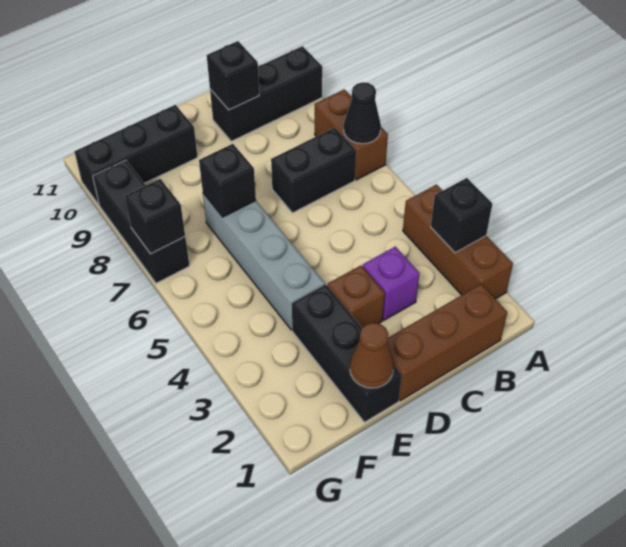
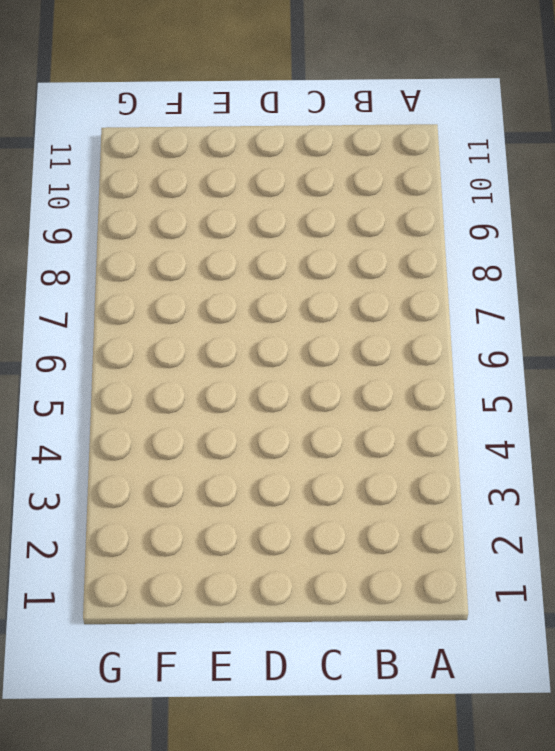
none -> brown 1x3 brick [403,185,513,299]
none -> brown 1x2 brick [315,89,388,180]
none -> black 1x3 brick [210,46,322,141]

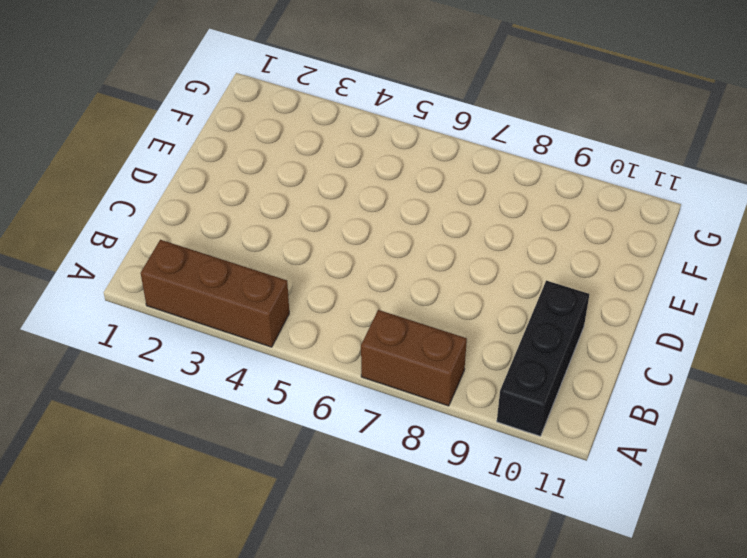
none -> brown 1x3 brick [387,284,507,401]
none -> black 1x2 brick [271,128,356,213]
none -> purple 1x1 brick [363,247,420,320]

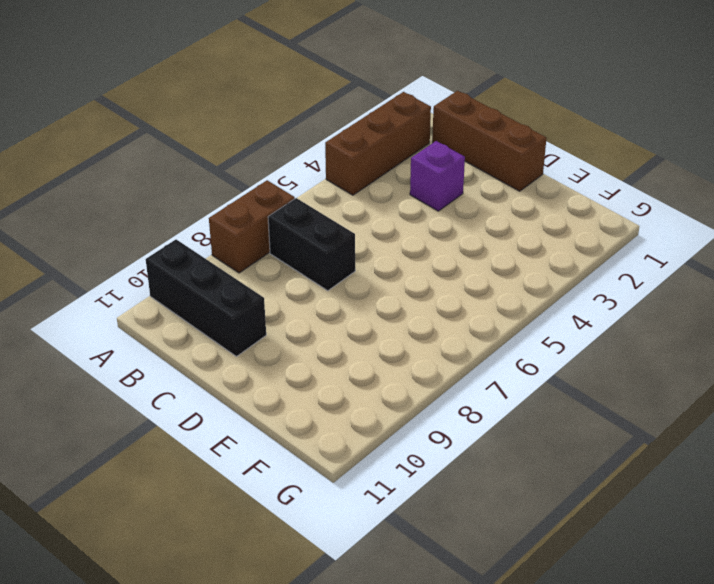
none -> brown 1x1 brick [328,266,385,328]
none -> black 1x3 brick [292,285,402,422]
none -> grey 1x4 brick [203,193,325,330]

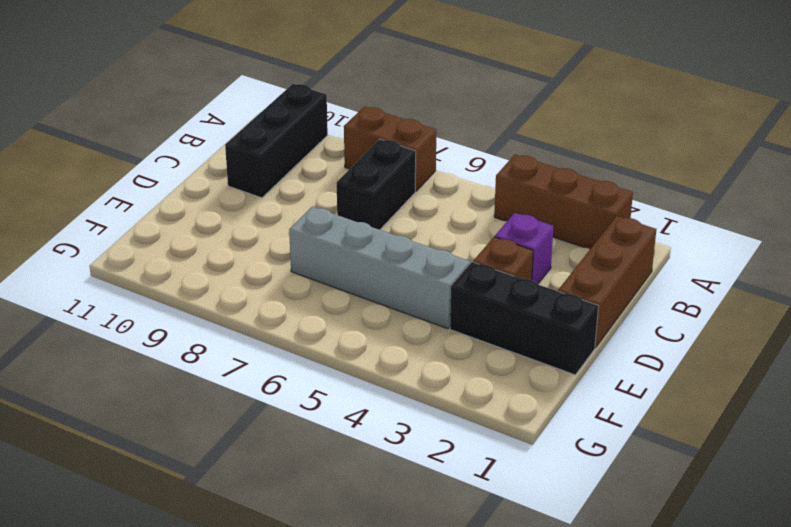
none -> black 1x3 brick [74,105,198,205]
none -> black 1x3 brick [93,160,190,283]
none -> black 1x1 brick [431,178,492,253]

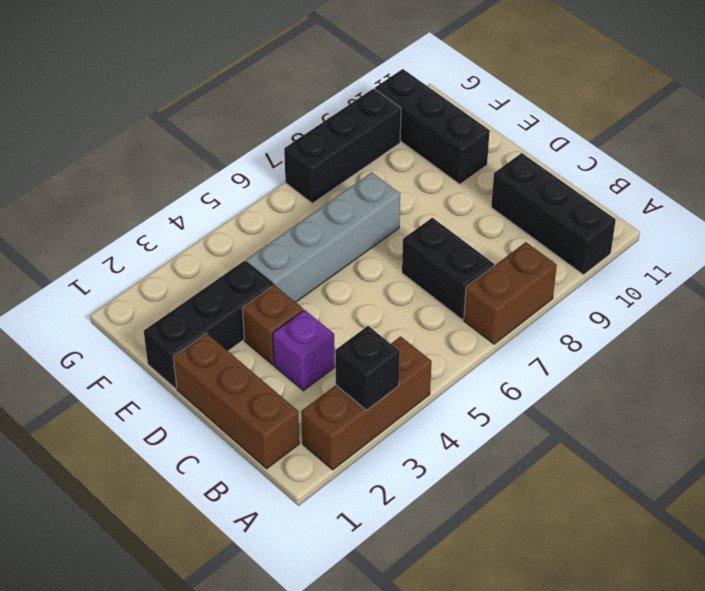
none -> black 1x1 cone [344,82,381,144]
none -> black 1x1 brick [207,41,259,110]
none -> brown 1x1 cone [350,323,394,388]

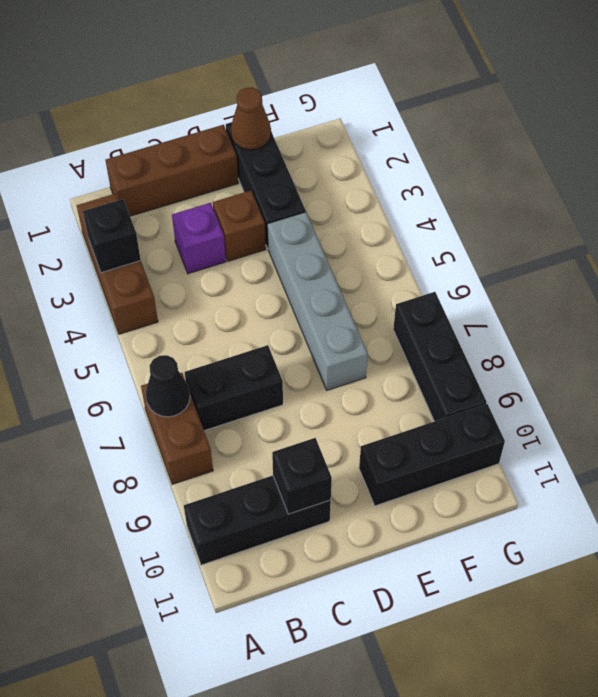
none -> black 1x1 brick [199,144,256,217]
none -> black 1x1 brick [125,179,185,254]

